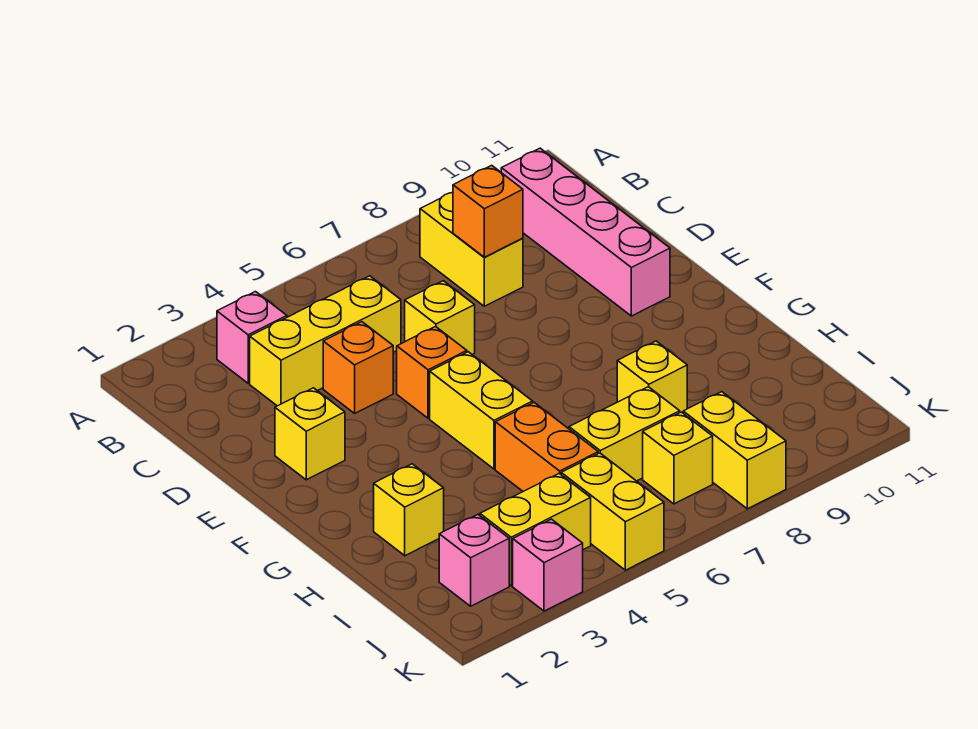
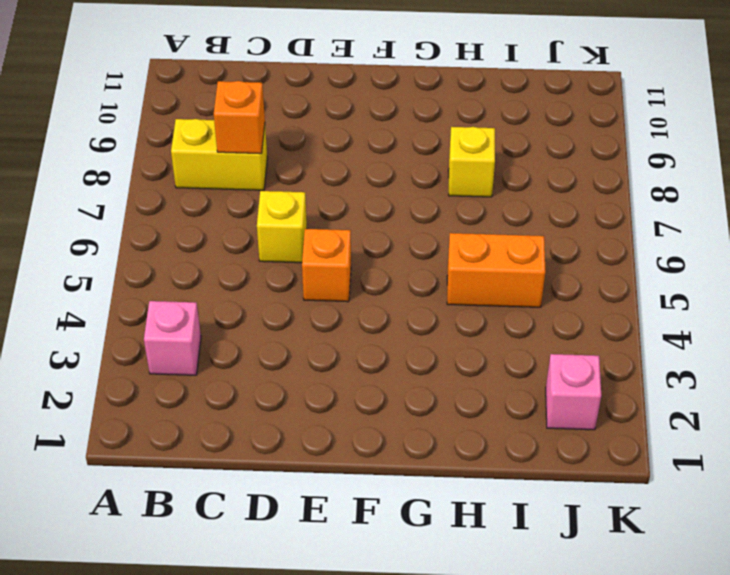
none -> pink 1x4 brick [501,148,670,316]
none -> yellow 1x3 brick [250,276,401,406]
none -> orange 1x1 brick [323,322,393,413]

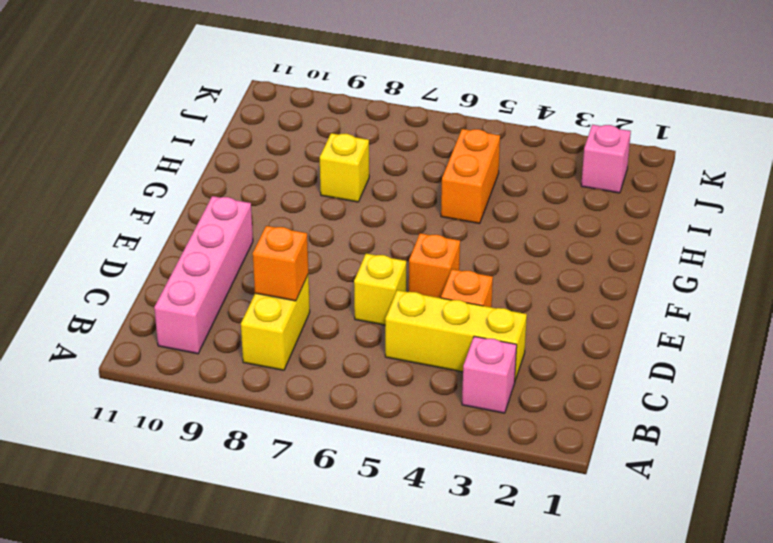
none -> yellow 1x1 brick [275,388,345,480]
none -> yellow 1x2 brick [430,352,533,469]
none -> yellow 1x1 brick [374,464,444,556]

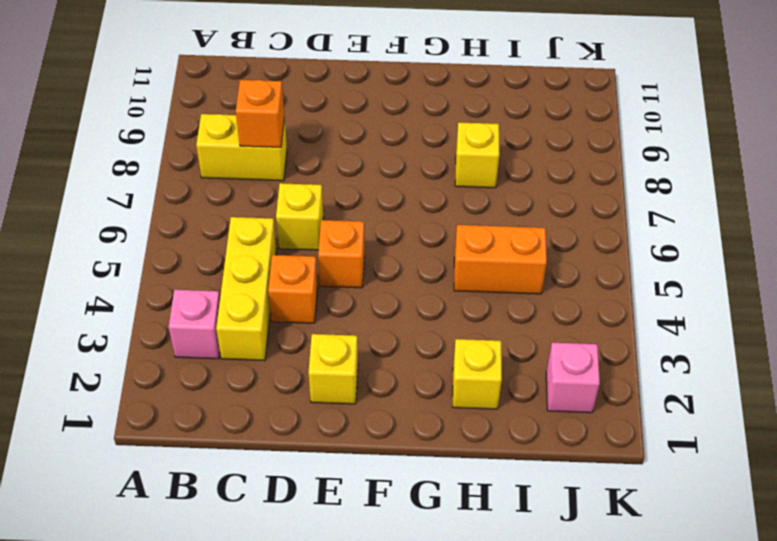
none -> pink 1x4 brick [501,148,670,316]
none -> yellow 1x2 brick [430,352,533,469]
none -> yellow 1x2 brick [569,387,680,481]

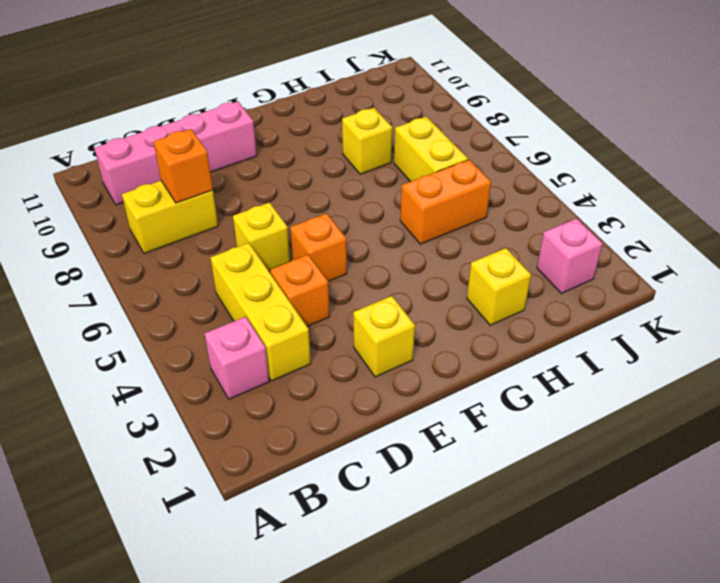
none -> yellow 1x2 brick [430,352,533,469]
none -> yellow 1x2 brick [480,473,591,586]
none -> yellow 1x2 brick [561,453,664,570]

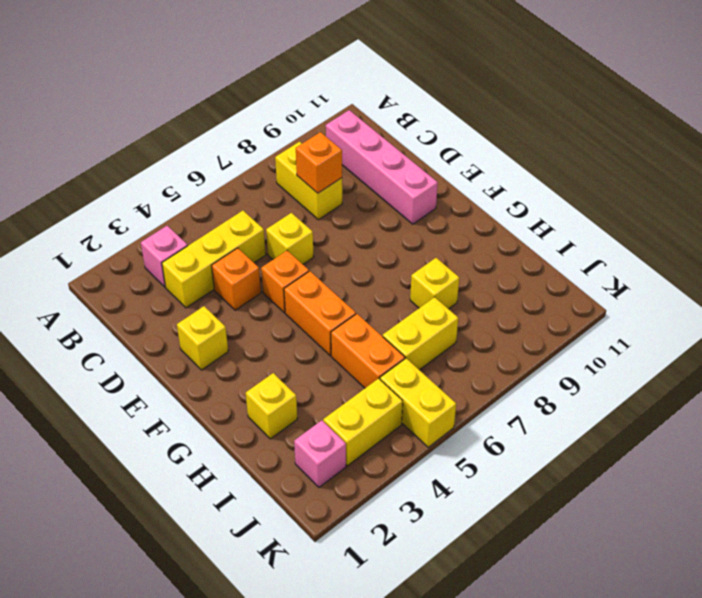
orange 1x2 brick [284,271,356,356] -> yellow 1x2 brick [430,352,533,469]
none -> yellow 1x1 brick [643,412,713,504]
none -> yellow 1x2 brick [683,392,786,509]
none -> pink 1x1 brick [513,519,583,611]

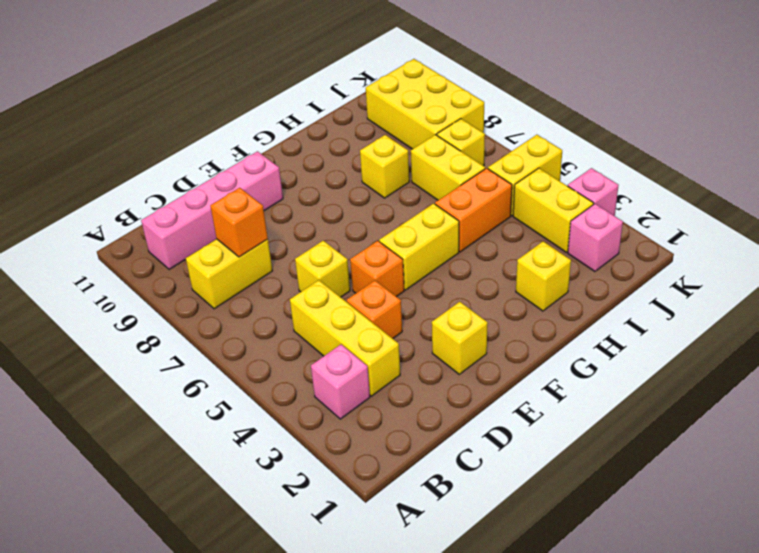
yellow 2x3 brick [366,59,484,149] -> yellow 1x2 brick [683,392,786,509]

